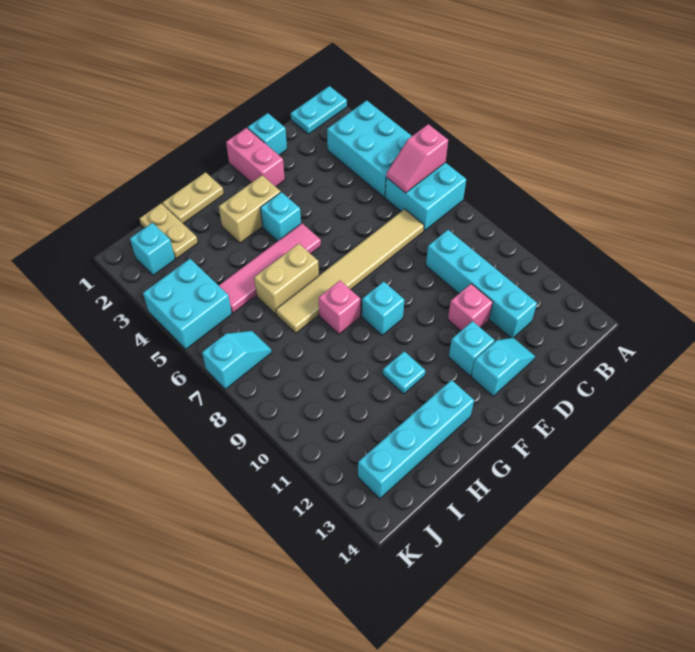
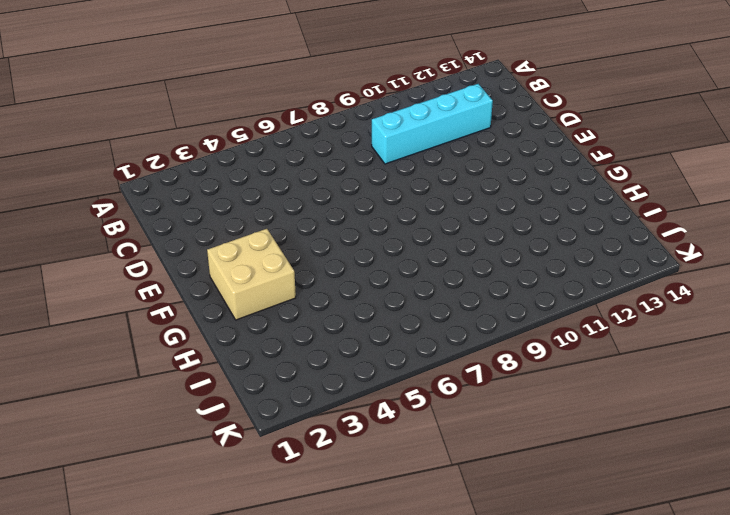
tan 2x2 brick [207,229,296,320] -> tan 1x2 brick [219,175,281,243]
none -> cyan 1x2 plate [291,86,347,134]
none -> cyan 2x3 brick [327,101,412,197]
none -> cyan 2x2 brick [385,163,466,231]

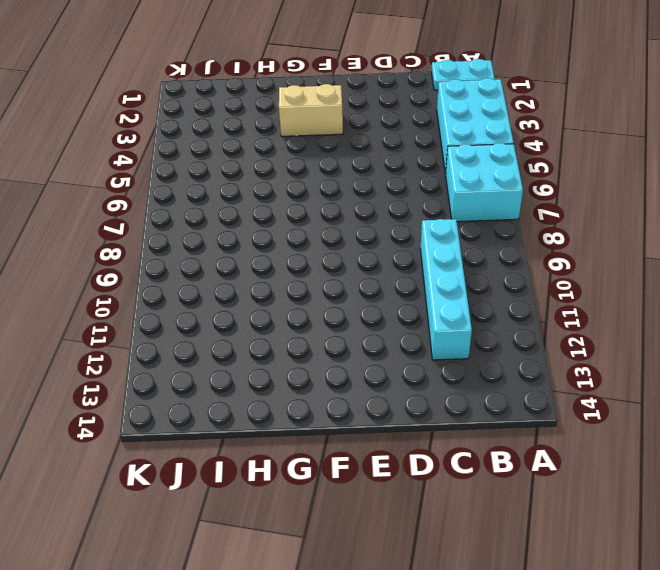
none -> tan 1x6 tile [276,209,424,333]
none -> cyan 1x1 brick [248,113,287,155]
none -> pink 1x1 brick [448,284,493,331]

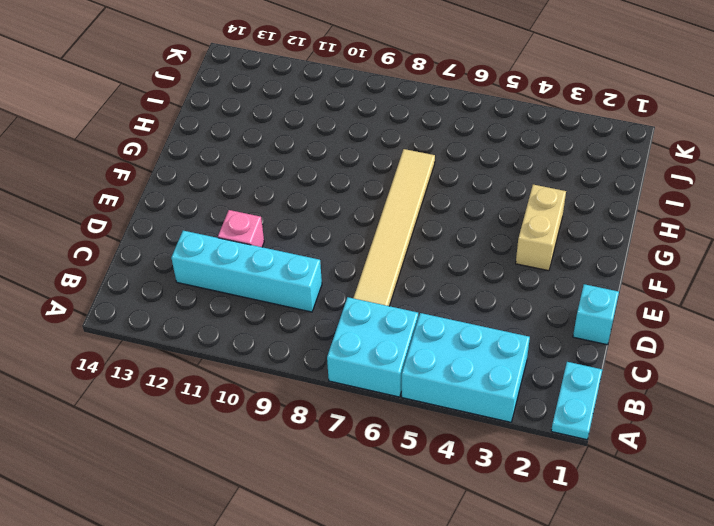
none -> cyan 1x2 slope [471,338,535,396]
none -> pink 1x2 brick [226,128,285,187]
none -> cyan 1x1 brick [449,321,495,376]

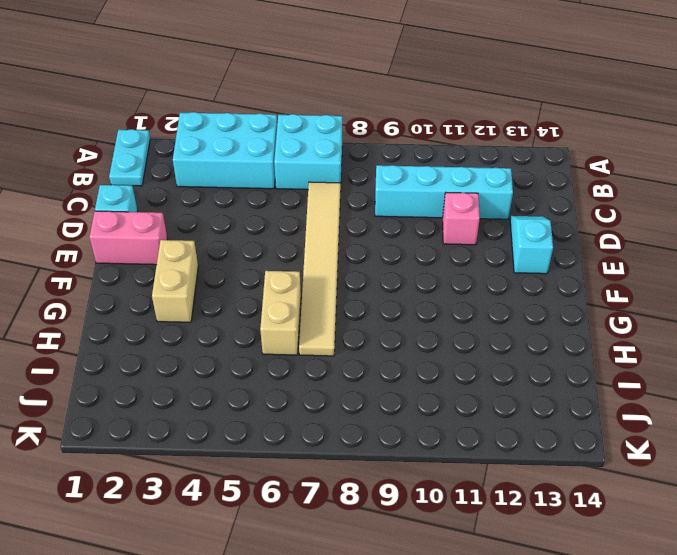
none -> cyan 1x1 brick [449,321,495,376]
none -> cyan 1x1 brick [260,192,301,241]
none -> pink 1x4 tile [219,223,321,313]

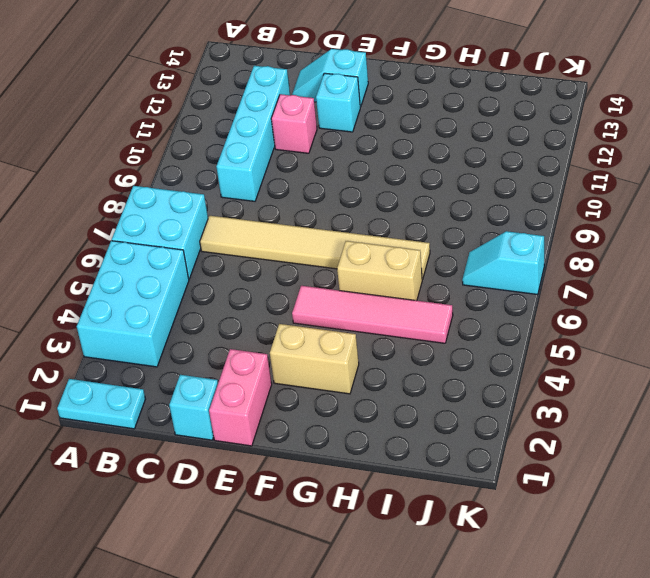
none -> cyan 1x1 brick [260,192,301,241]
none -> cyan 1x1 brick [362,282,404,335]
none -> tan 1x2 plate [162,173,224,223]

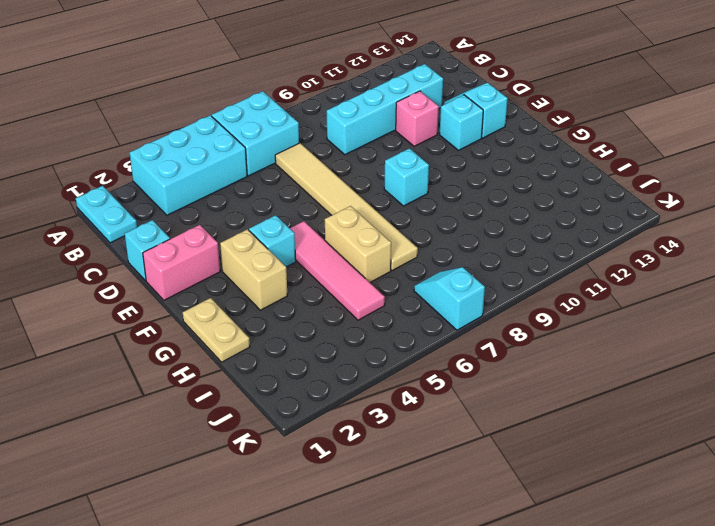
none -> pink 1x1 brick [318,281,360,334]
none -> cyan 1x1 plate [383,351,425,394]
none -> cyan 1x4 brick [358,380,474,499]

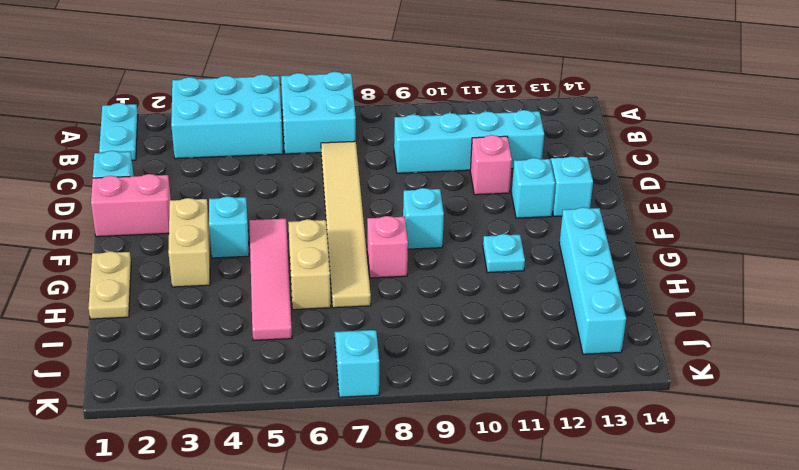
none -> tan 1x2 plate [139,204,198,259]
none -> cyan 1x1 brick [130,223,175,275]
none -> cyan 2x2 brick [143,259,232,349]

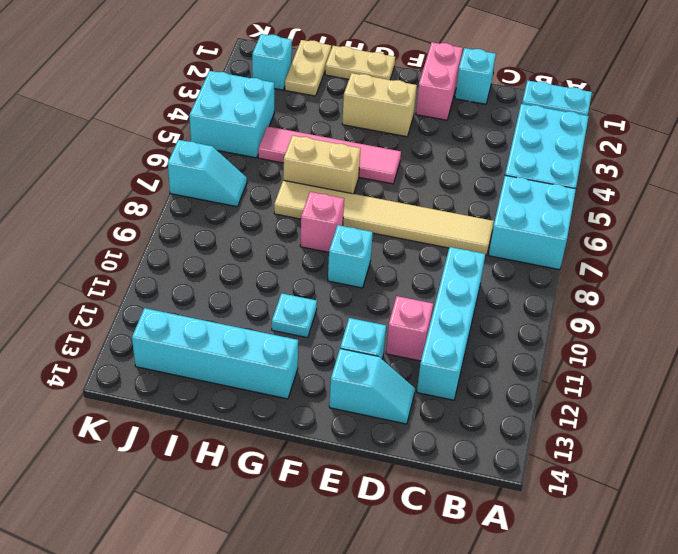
none -> cyan 1x1 brick [260,192,301,241]
none -> pink 1x2 slope [386,124,448,193]

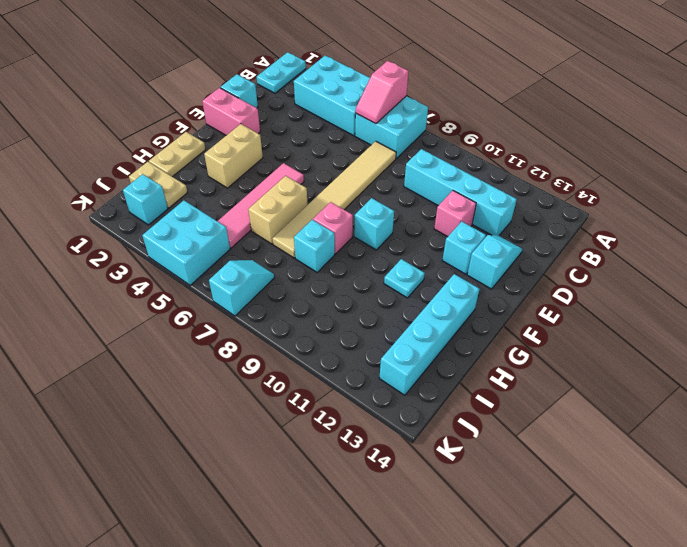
cyan 1x1 brick [294,220,335,272] -> cyan 1x1 brick moved to [260,192,301,241]

